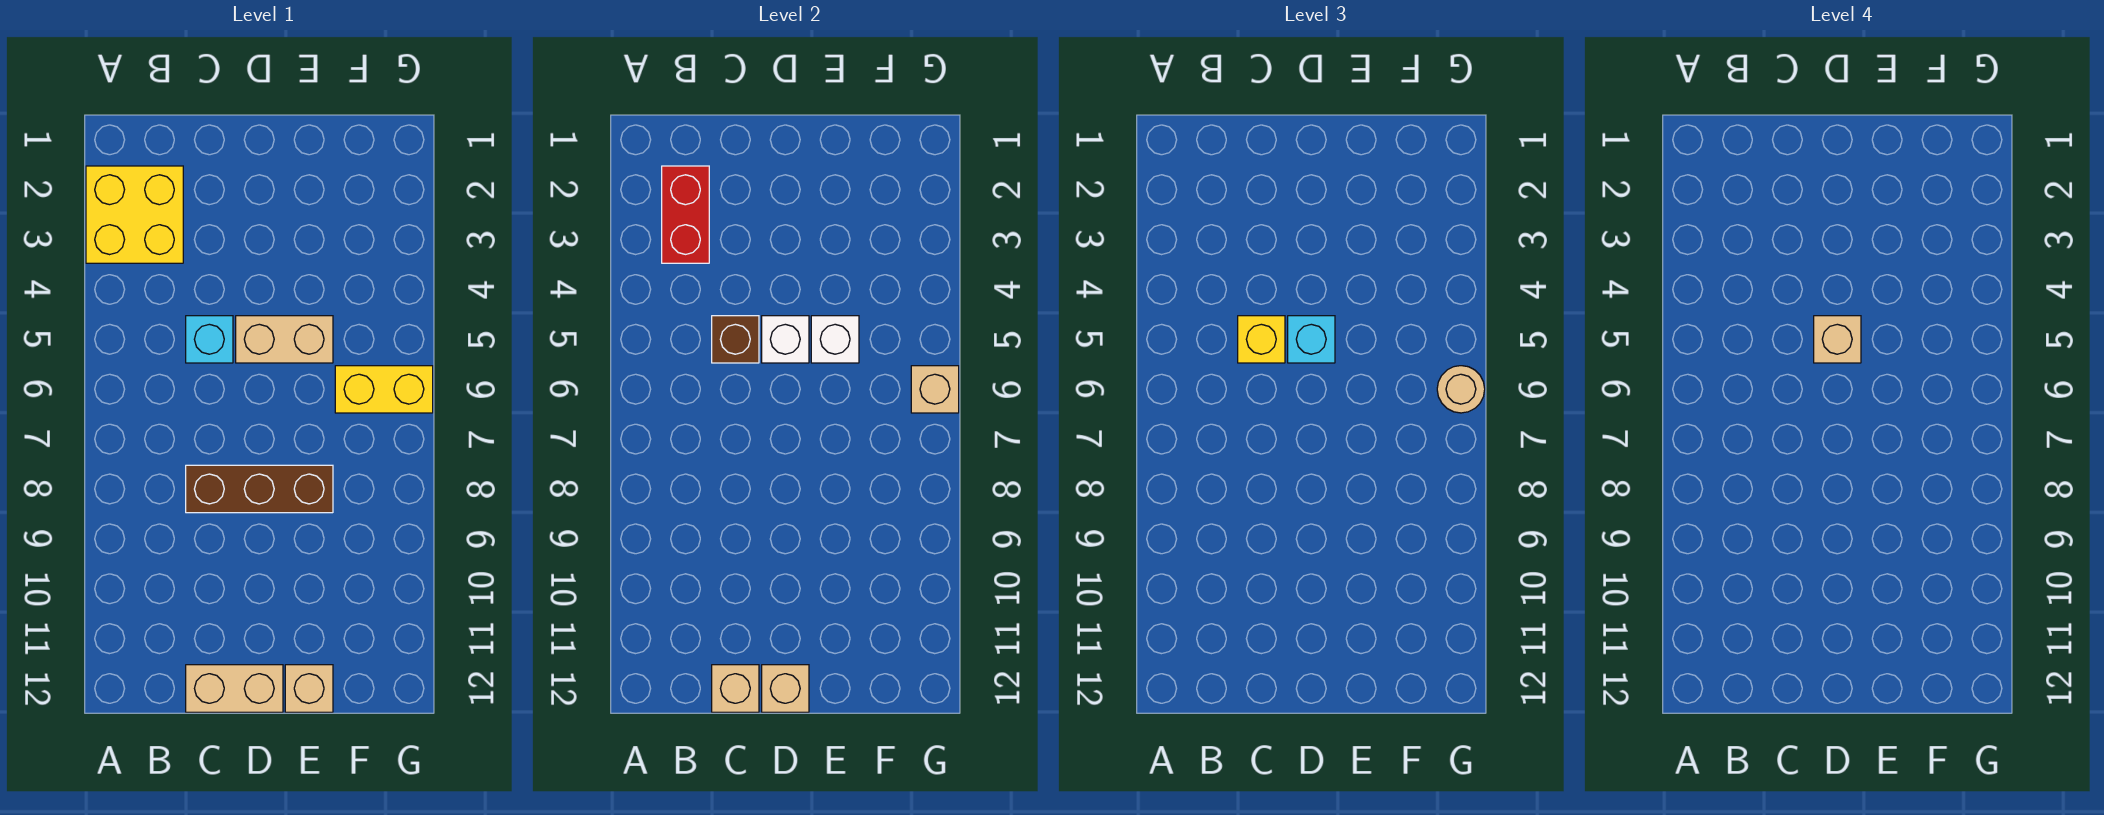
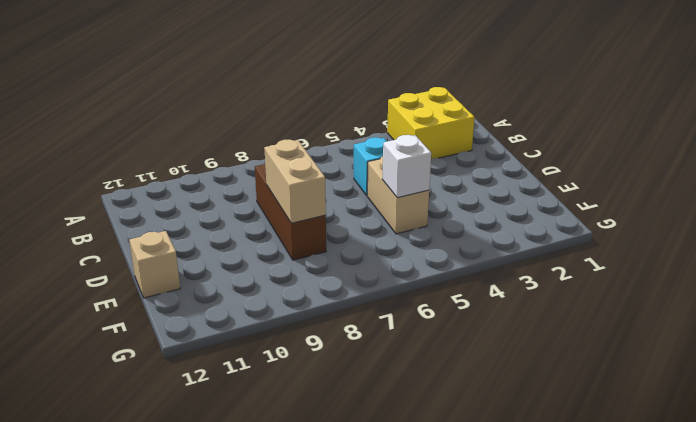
tan 1x2 brick [264,140,326,223] -> tan 1x2 brick moved to [186,665,283,712]
none -> yellow 1x2 brick [335,366,433,413]
none -> red 1x2 brick [662,166,709,263]
none -> brown 1x1 brick [712,316,759,363]

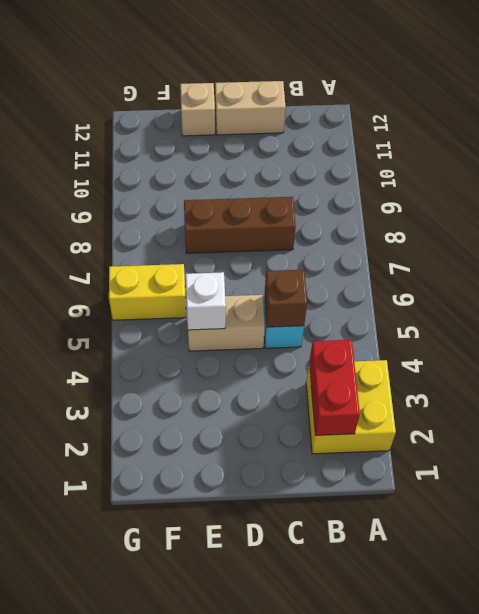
none -> tan 1x1 brick [712,665,759,712]
none -> white 1x1 brick [762,316,809,363]
none -> tan 1x1 brick [762,665,809,712]

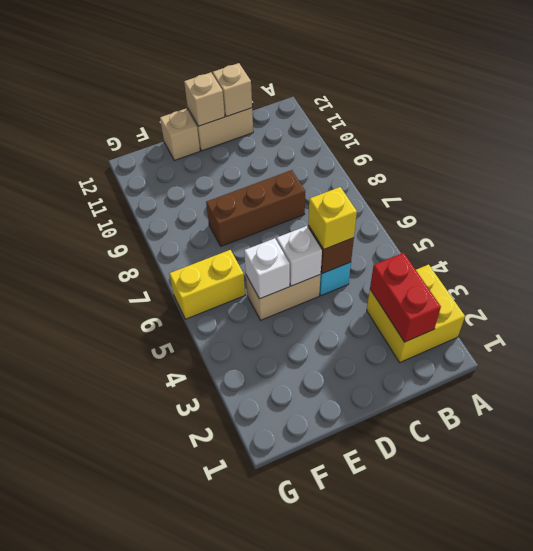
none -> tan 1x1 brick [911,366,959,413]
none -> cyan 1x1 brick [1288,316,1335,363]
none -> tan 1x1 round brick [1437,366,1485,413]

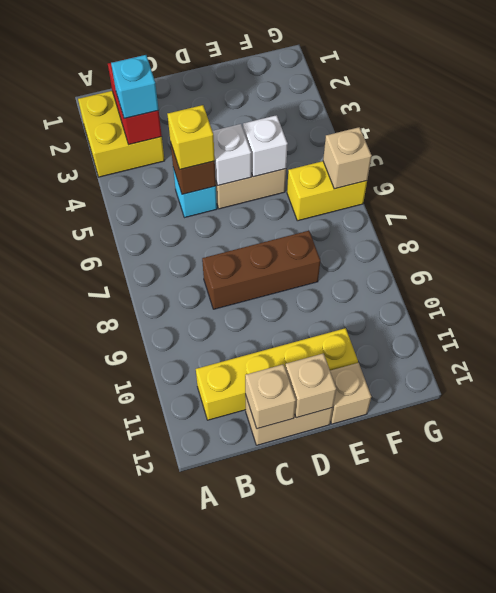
cyan 1x1 brick [111,55,159,119] -> cyan 1x1 brick moved to [1288,316,1335,363]
yellow 1x4 brick [196,328,358,420] -> none
none -> tan 1x1 round brick [1437,366,1485,413]
none -> tan 1x1 brick [1814,316,1861,363]

